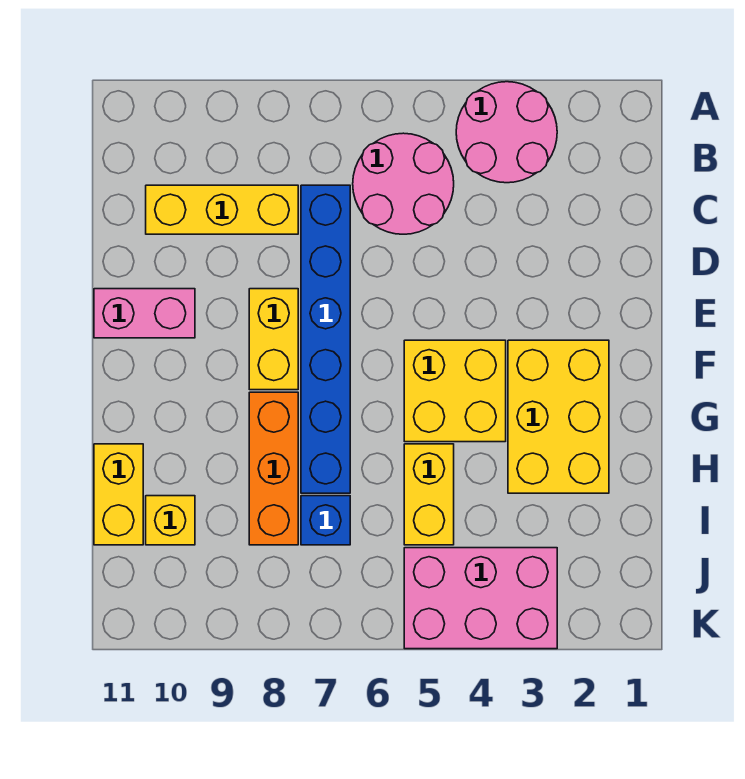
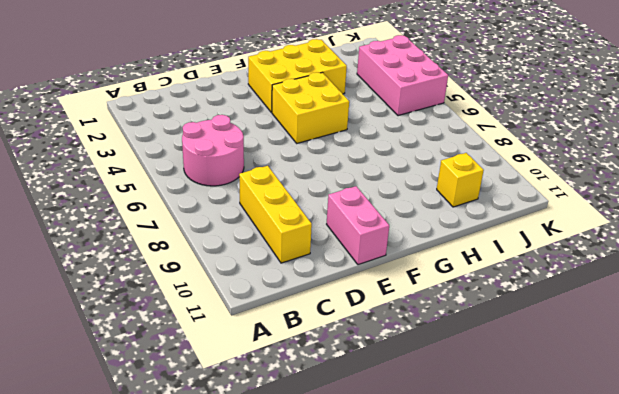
none -> pink 2x2 round brick [456,82,557,183]
none -> blue 1x6 brick [301,185,350,493]
none -> yellow 1x2 brick [249,289,298,390]

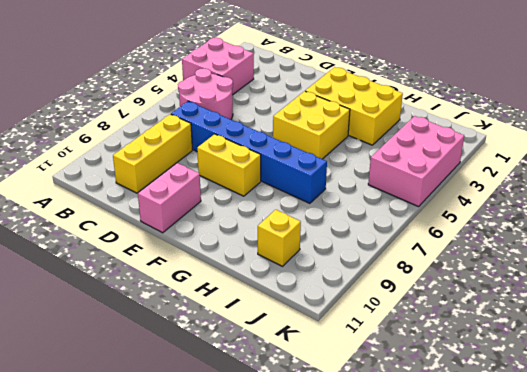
pink 2x2 brick [182,38,254,95] -> pink 2x2 round brick [456,82,557,183]
none -> orange 1x3 brick [249,392,298,545]
none -> yellow 1x2 brick [404,444,454,545]
none -> yellow 1x2 brick [94,444,143,545]

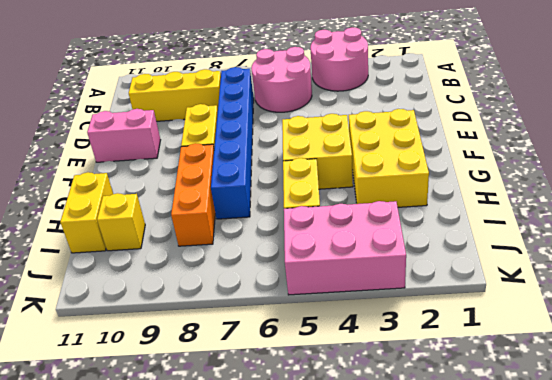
none -> blue 1x1 brick [301,496,350,545]

